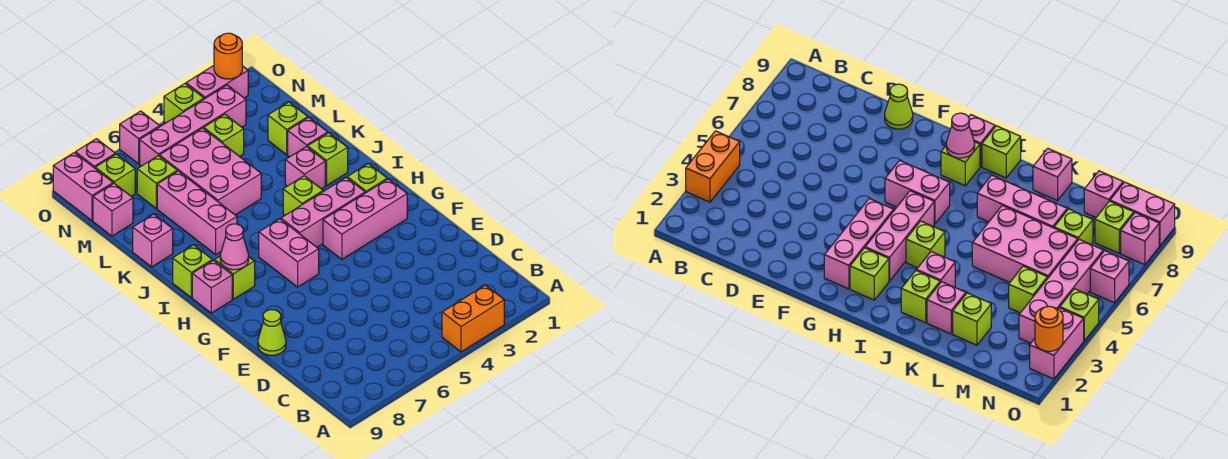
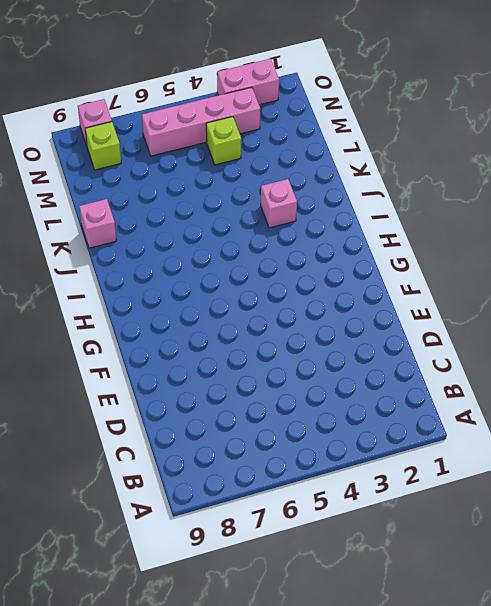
none -> orange 1x2 brick [442,285,504,352]
none -> lime 1x1 cone [258,310,286,355]
none -> pink 1x3 brick [323,179,407,259]

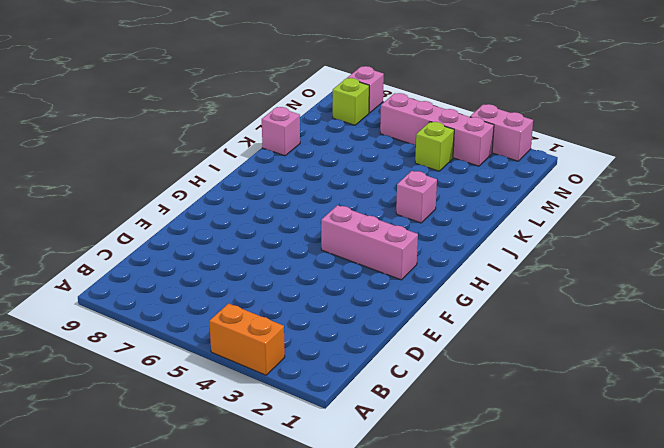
none -> lime 1x1 cone [258,310,286,355]
none -> pink 1x2 brick [259,219,319,287]
none -> lime 1x1 brick [347,164,387,193]

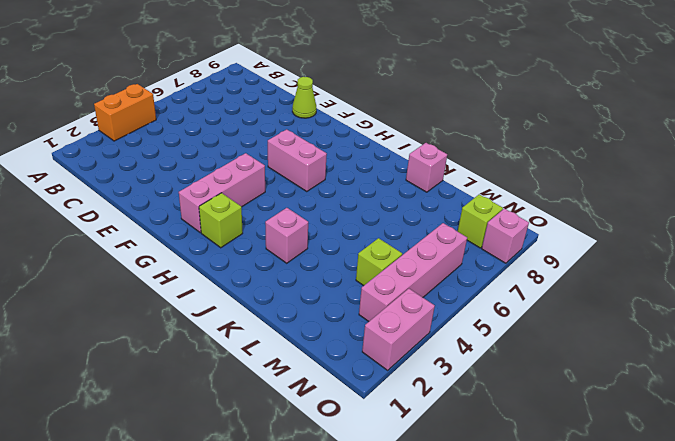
none -> pink 1x3 brick [281,177,365,247]
none -> lime 1x1 brick [215,256,255,299]
none -> pink 1x1 brick [192,260,232,313]

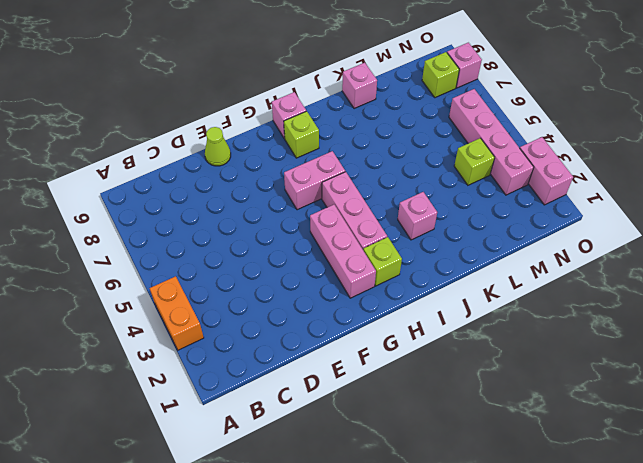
none -> lime 1x1 brick [283,176,323,215]
none -> lime 1x1 brick [173,245,212,298]
none -> lime 1x1 brick [308,133,348,186]

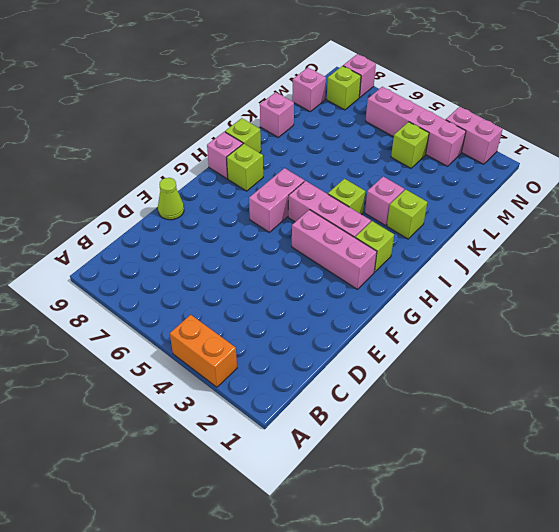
none -> pink 1x3 brick [157,171,237,255]
none -> pink 1x1 brick [288,117,328,157]
none -> pink 2x3 brick [159,128,261,215]

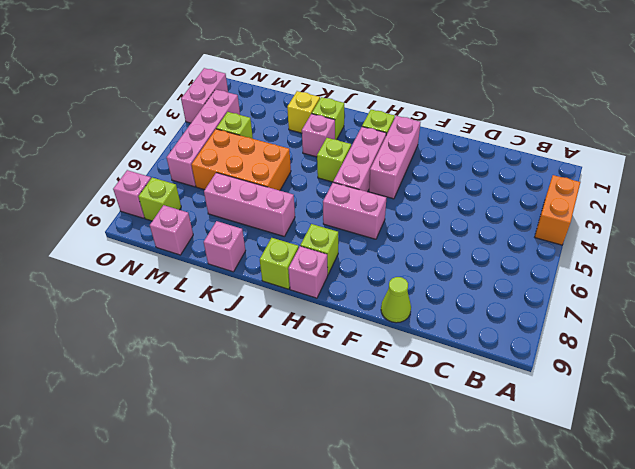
yellow 1x1 brick [287,91,320,133] -> pink 1x1 brick [288,117,328,157]
orange 2x3 brick [191,129,291,191] -> pink 2x3 brick [159,128,261,215]
none -> lime 1x1 brick [268,102,308,155]
none -> lime 1x1 brick [137,156,177,208]
none -> pink 1x2 brick [53,153,113,221]

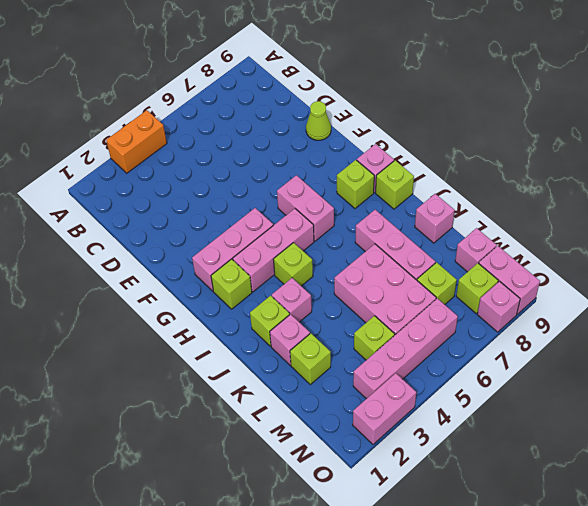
none -> lime 1x1 brick [164,84,204,123]
none -> pink 1x1 brick [120,111,160,164]
none -> pink 1x1 cone [220,224,249,270]

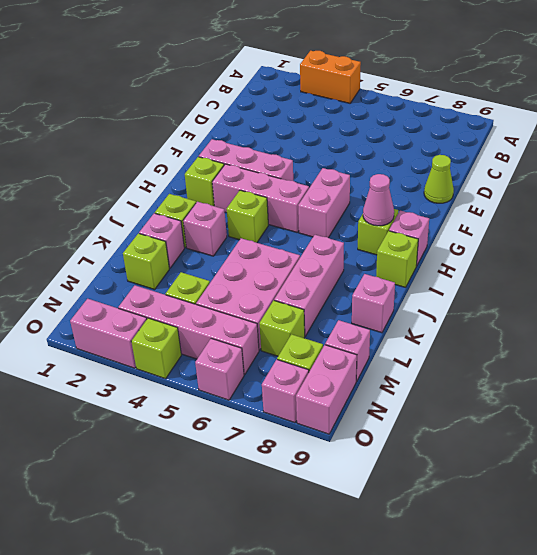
none -> orange 1x1 round brick [214,33,242,79]

